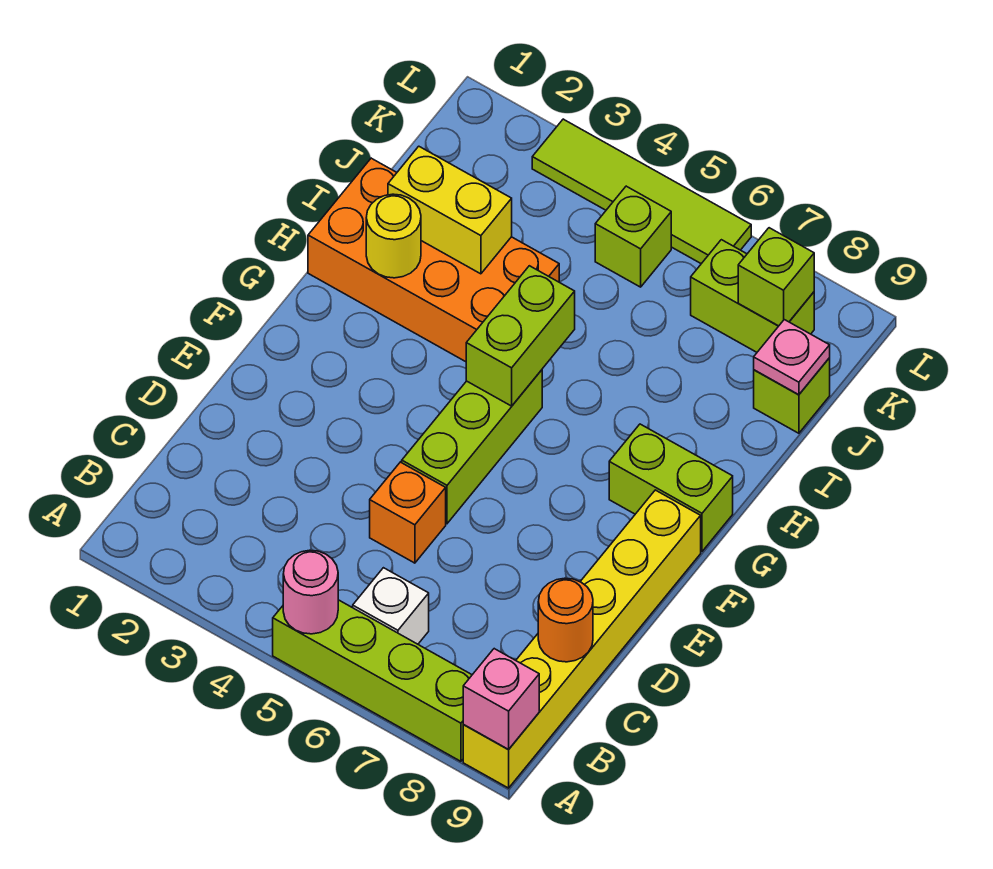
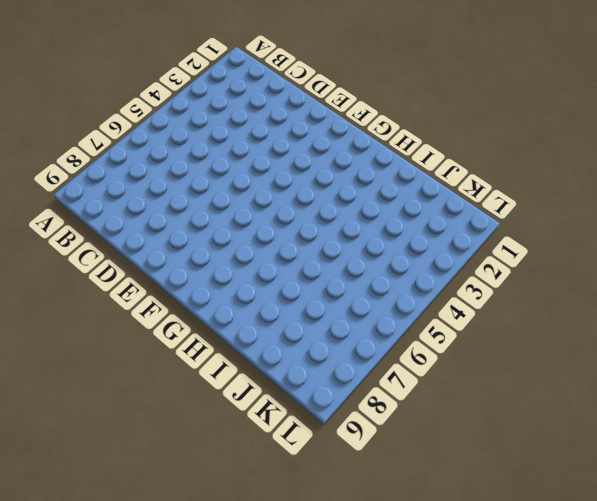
none -> lime 1x4 brick [273,600,472,761]
none -> yellow 1x6 brick [463,490,701,788]
none -> white 1x1 brick [353,568,429,644]

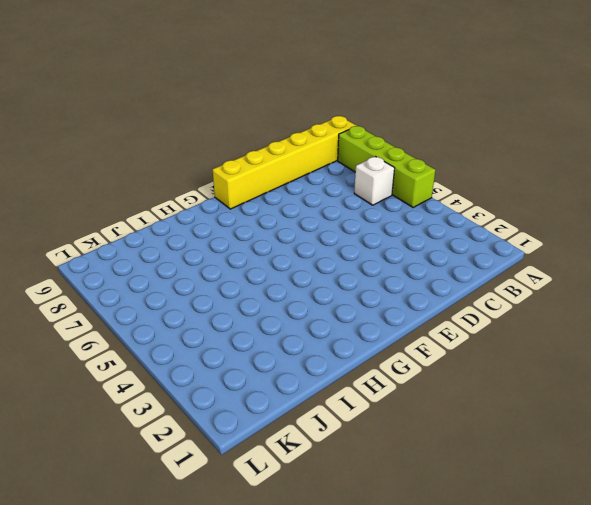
none -> orange 1x1 brick [370,462,446,563]
none -> lime 1x3 brick [402,370,542,523]
none -> lime 1x2 brick [609,424,733,551]

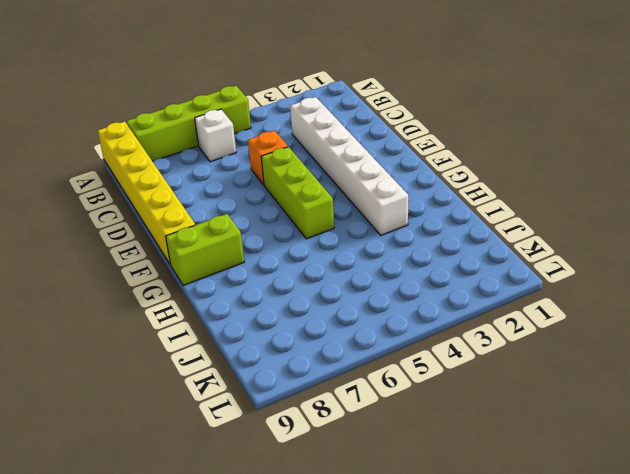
white 1x6 brick [290,97,408,235] -> orange 2x4 brick [308,158,559,362]
none -> lime 1x1 brick [754,358,830,433]
none -> lime 1x1 brick [595,186,671,287]
none -> lime 1x2 brick [691,240,814,352]

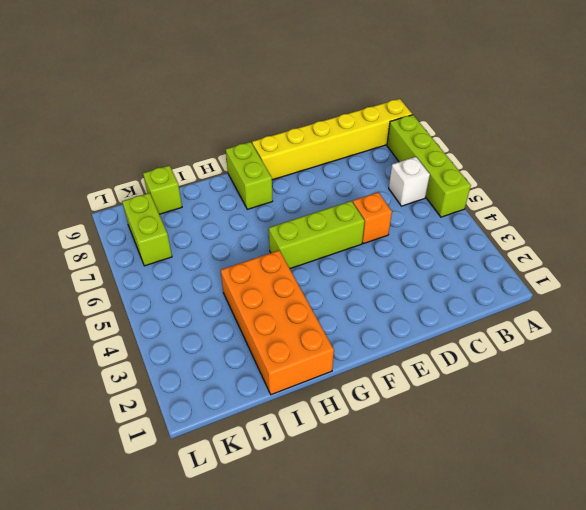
none -> lime 1x1 brick [595,186,671,287]
none -> lime 1x4 tile [532,119,751,264]
none -> pink 1x1 round brick [283,550,338,634]

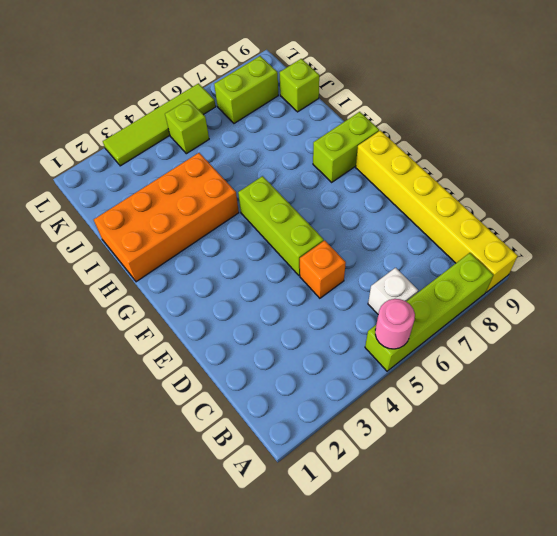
none -> pink 1x1 brick [463,649,539,750]
none -> orange 1x1 round brick [538,578,593,662]
none -> lime 1x2 brick [466,266,575,406]

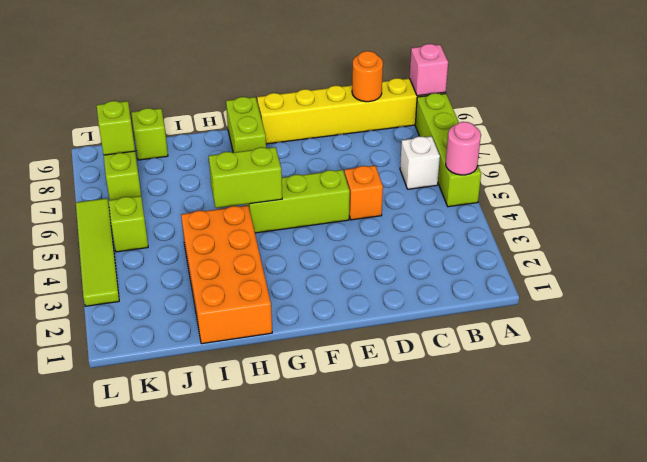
none -> yellow 1x1 round brick [366,194,421,278]
none -> yellow 1x2 brick [388,146,512,274]
none -> pink 1x1 plate [754,320,830,395]

